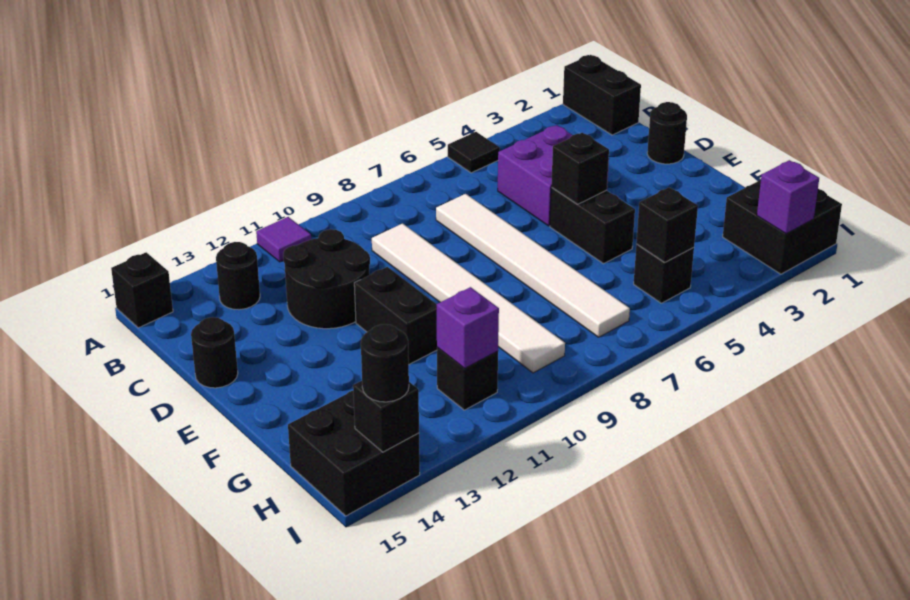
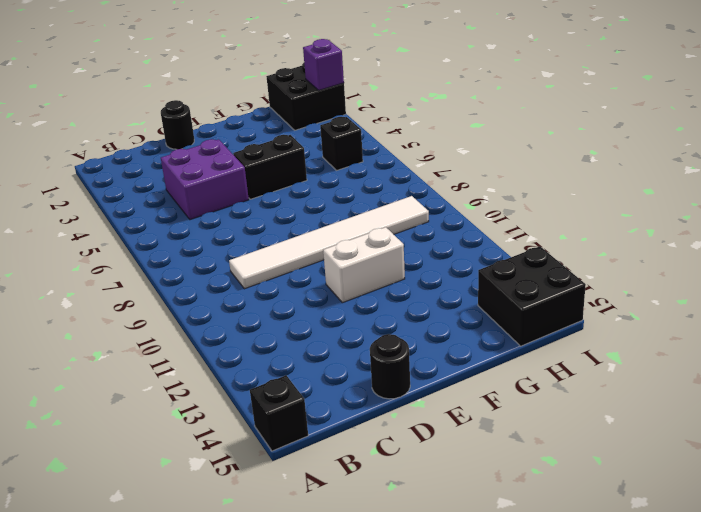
white 1x2 brick [323,227,405,303] -> black 1x2 brick [354,267,437,364]
none -> black 1x2 brick [563,55,641,135]
none -> black 1x1 tile [448,132,500,173]
none -> purple 1x1 tile [256,217,311,262]

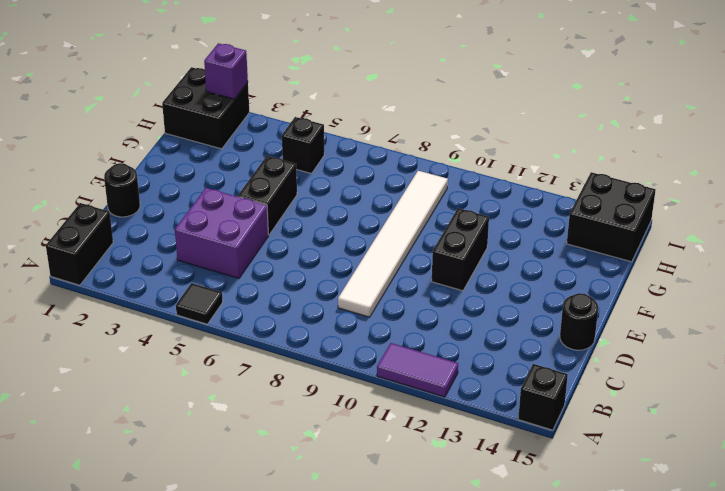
purple 1x2 tile [377,343,458,397] -> purple 1x1 tile [256,217,311,262]
none -> black 1x1 round brick [216,242,260,310]
none -> white 1x6 tile [436,194,630,337]
none -> black 2x2 round brick [283,229,370,329]

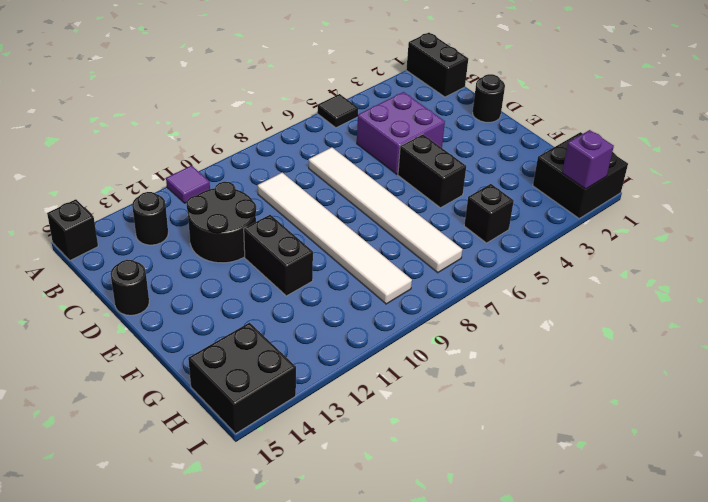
none -> black 1x1 brick [437,347,498,410]
none -> black 1x1 brick [551,133,609,204]
none -> black 1x1 brick [636,188,698,262]

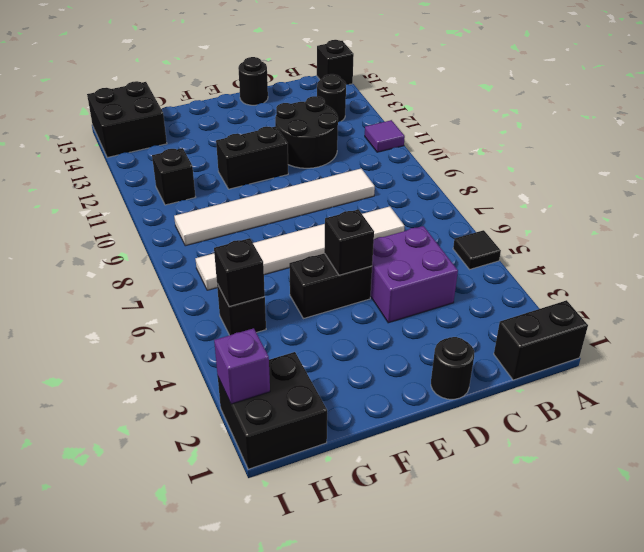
none -> purple 1x1 brick [437,287,499,368]
none -> black 1x1 brick [353,381,419,452]
none -> black 1x1 round brick [361,324,409,402]

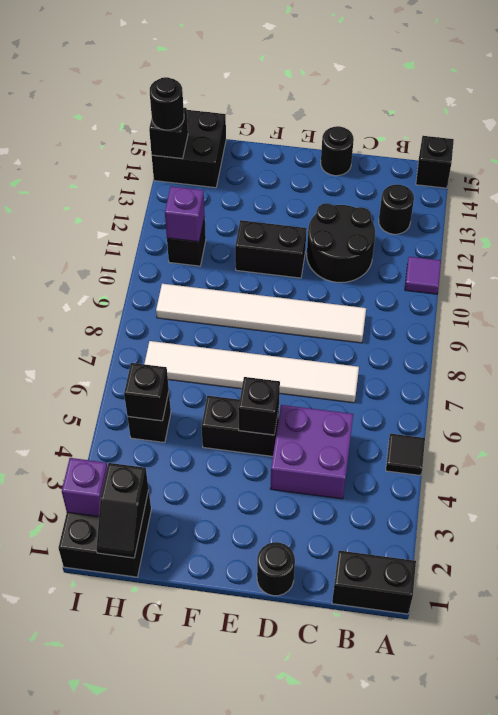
black 1x2 slope [97,463,149,558] -> none

